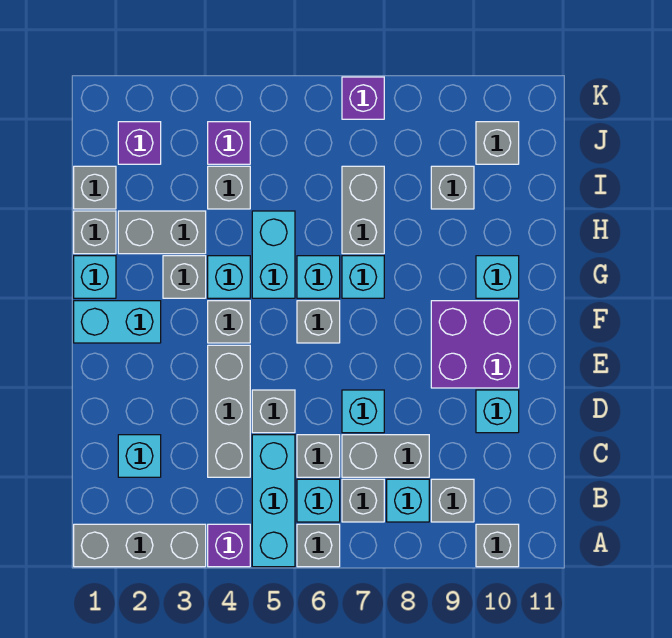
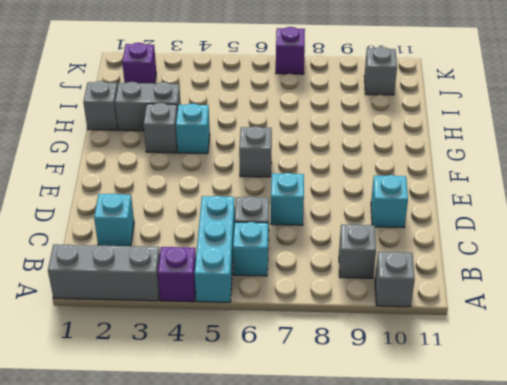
none -> grey 1x1 brick [297,524,340,567]
none -> grey 1x1 brick [342,479,384,522]
none -> cyan 1x1 brick [387,479,429,522]
none -> grey 1x3 brick [208,345,250,477]

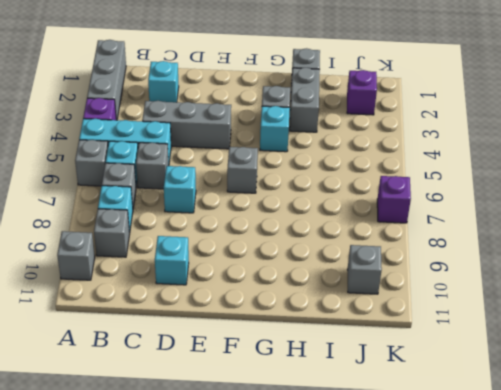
none -> grey 1x2 brick [342,435,429,477]
none -> grey 1x1 brick [252,390,295,433]
none -> purple 2x2 brick [431,301,519,388]
none -> cyan 1x2 brick [74,301,161,343]

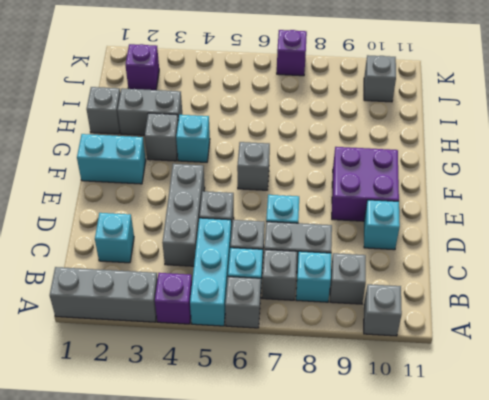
none -> grey 1x1 brick [208,301,250,343]
none -> cyan 1x1 brick [74,256,116,298]
none -> cyan 1x2 brick [252,211,295,298]
none -> cyan 1x1 brick [297,256,340,298]

